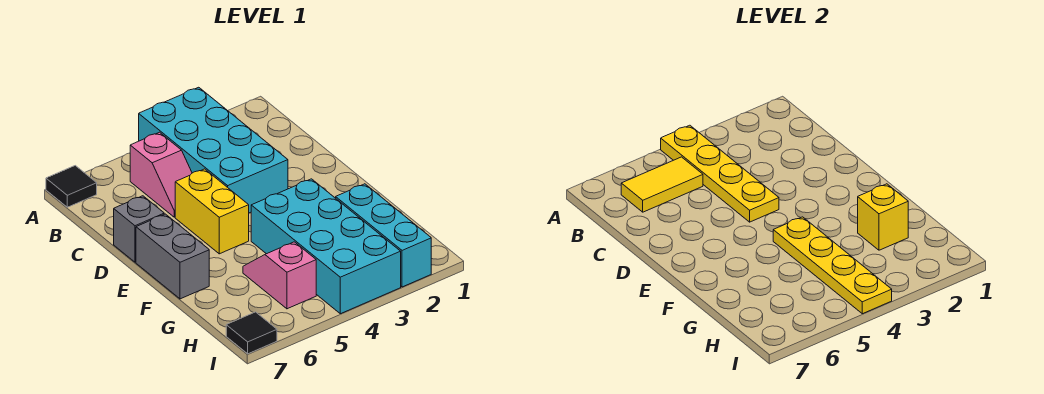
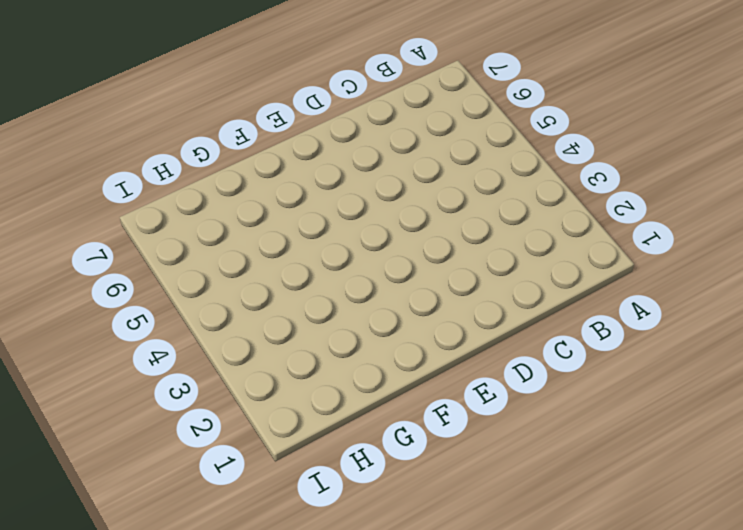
none -> cyan 2x4 brick [139,87,288,213]
none -> black 1x1 tile [46,166,97,207]
none -> pink 1x2 slope [130,132,192,217]

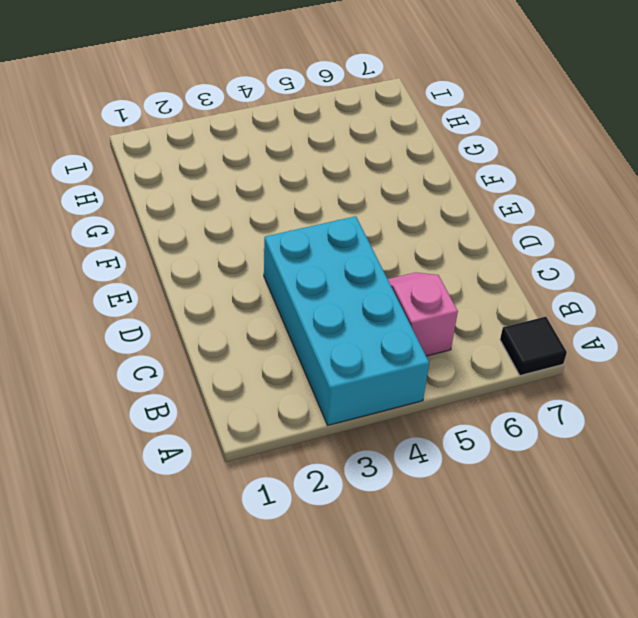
none -> yellow 1x2 brick [175,169,249,254]
none -> grey 1x1 brick [114,196,164,262]
none -> grey 1x2 brick [136,214,209,299]

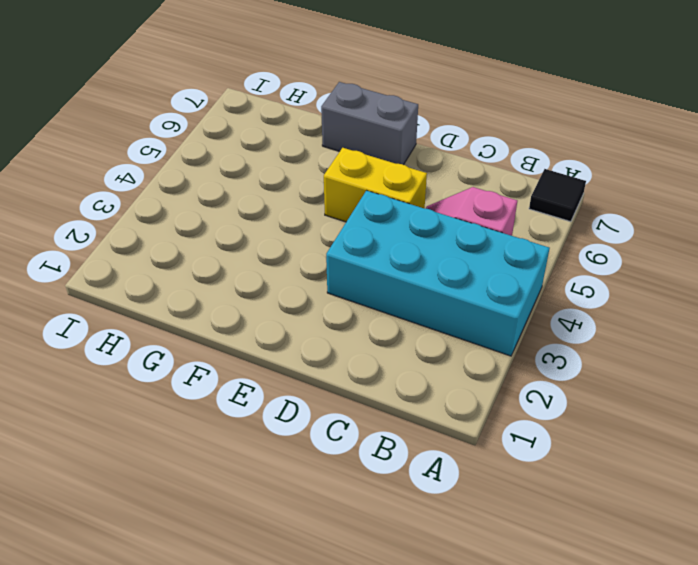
none -> grey 1x1 brick [114,196,164,262]
none -> cyan 2x4 brick [251,179,401,314]
none -> cyan 1x3 brick [336,184,431,287]

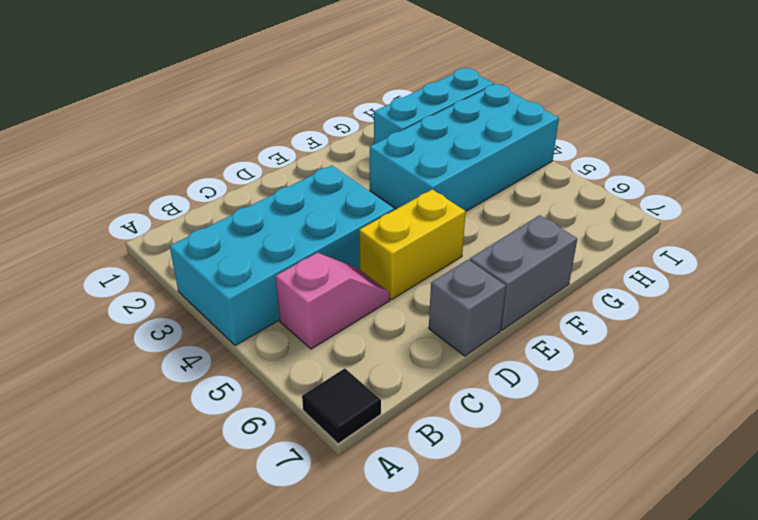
none -> pink 1x2 slope [243,242,316,309]
none -> black 1x1 tile [226,312,277,354]
none -> yellow 1x4 plate [661,125,779,222]

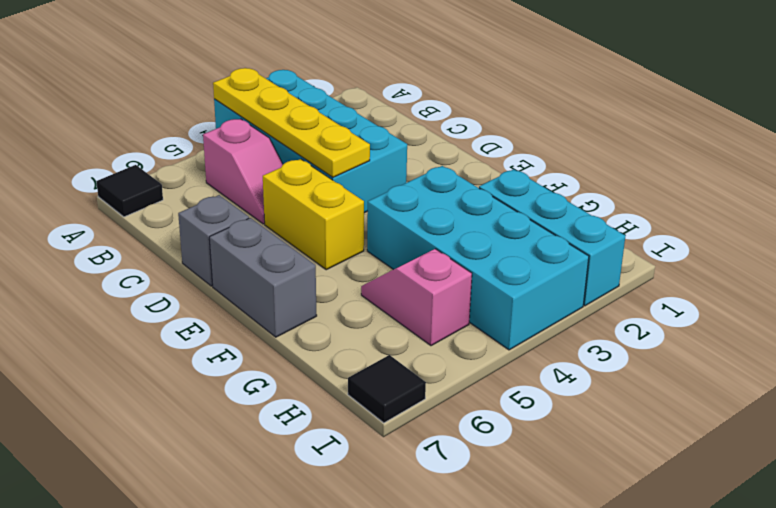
none -> yellow 1x2 tile [621,157,703,212]
none -> yellow 1x4 plate [773,217,892,314]
none -> yellow 1x1 brick [858,184,908,250]

